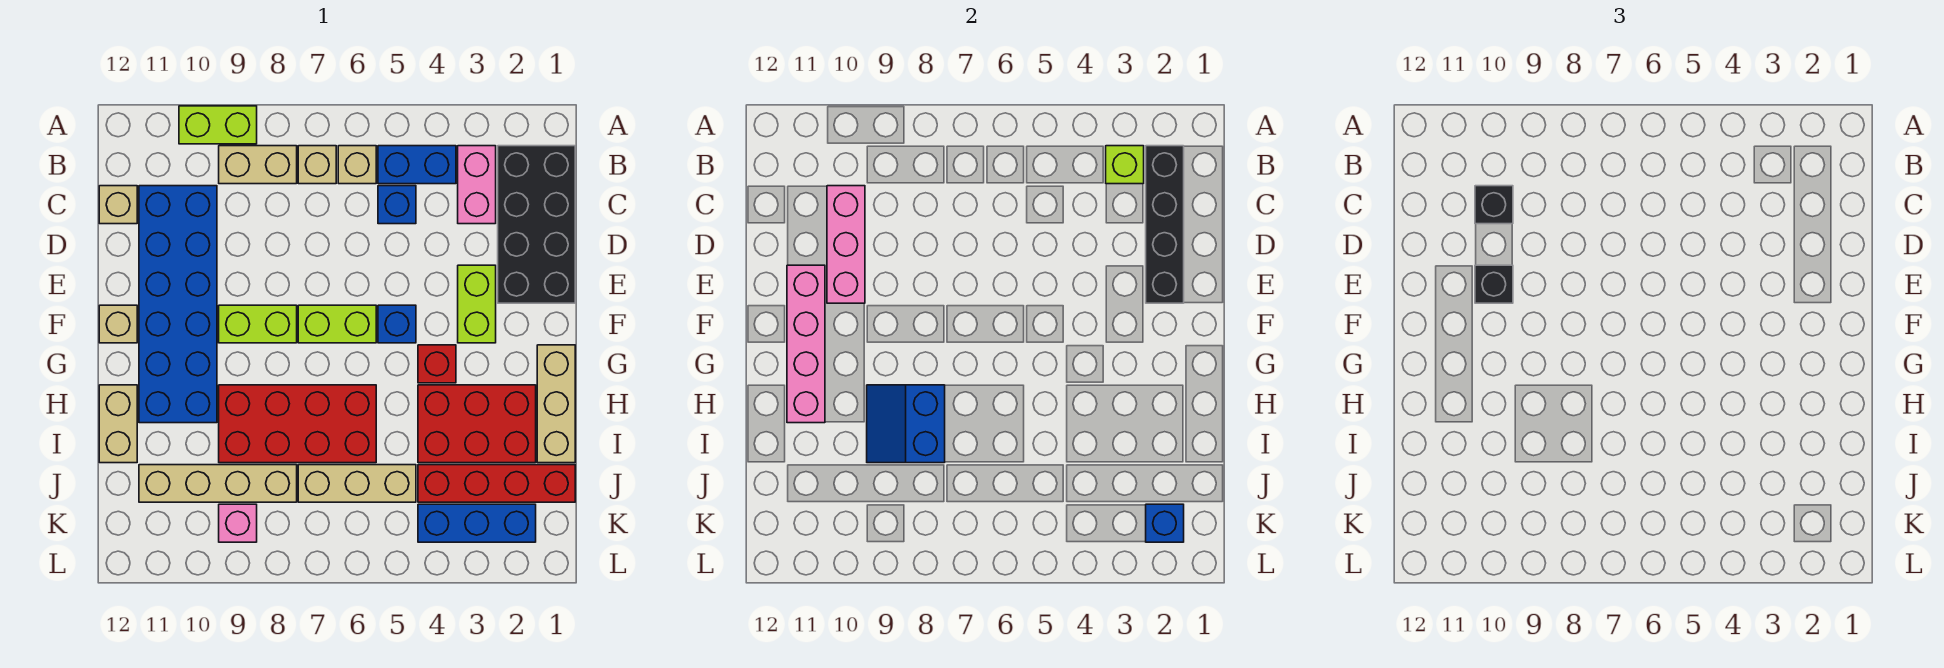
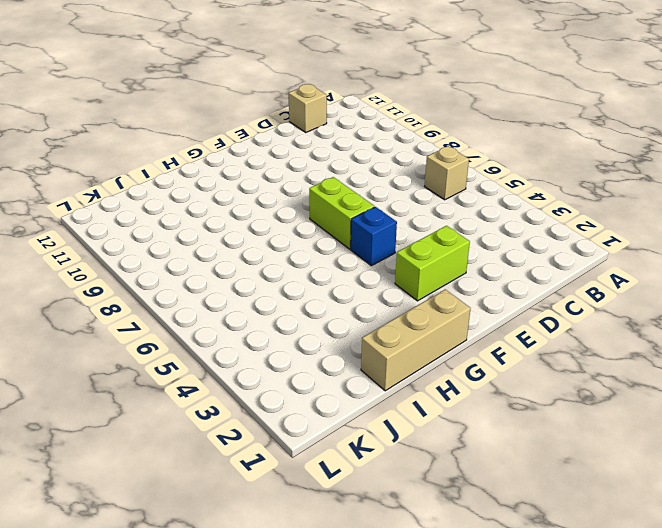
none -> lime 1x2 brick [179,106,257,144]
none -> black 2x4 brick [498,146,575,303]
none -> pink 1x2 brick [458,146,496,224]
none -> blue 1x2 brick [378,146,456,184]

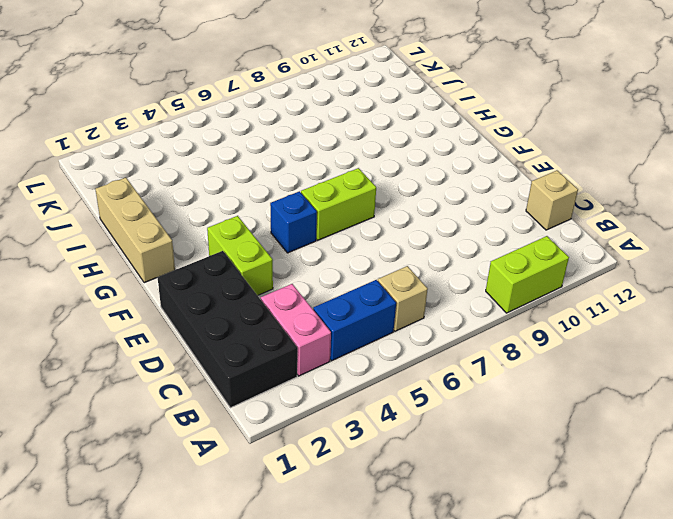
none -> tan 1x1 brick [298,146,336,184]
none -> tan 1x2 brick [219,146,297,184]
none -> blue 1x1 brick [378,186,416,224]
none -> blue 2x6 brick [139,186,217,423]

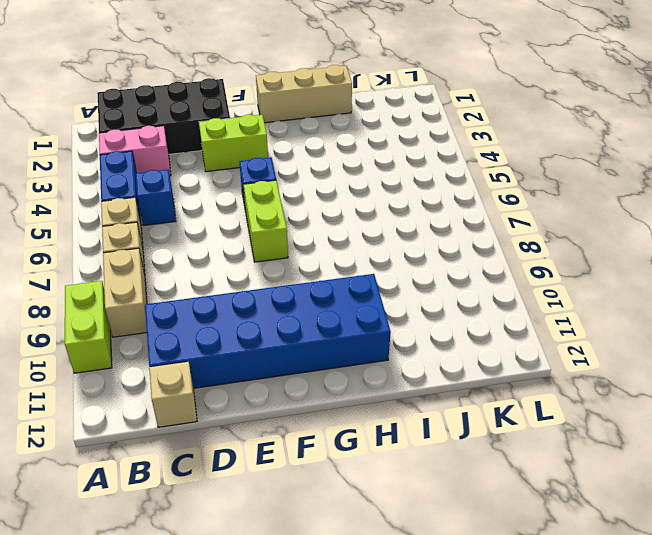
none -> lime 1x2 brick [219,305,297,343]
none -> tan 1x1 brick [99,305,137,343]
none -> red 1x1 brick [418,345,456,383]
none -> red 2x3 brick [418,385,536,463]

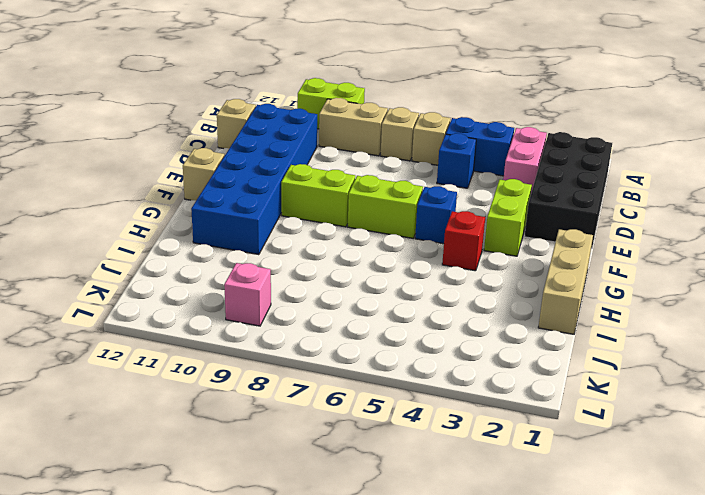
none -> red 2x3 brick [418,385,536,463]
none -> red 2x4 brick [219,385,376,463]
none -> tan 1x2 brick [99,385,137,463]
none -> red 1x4 brick [418,465,575,502]

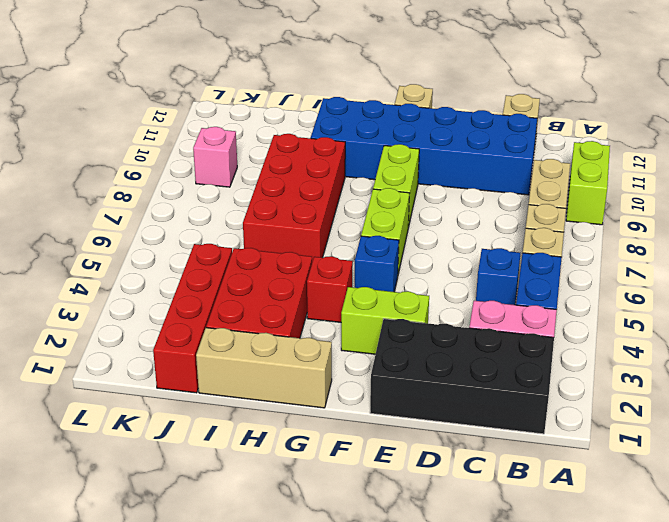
none -> tan 1x2 brick [99,385,137,463]
none -> tan 1x3 brick [298,465,416,502]
none -> tan 1x4 brick [139,465,297,502]
none -> blue 1x3 brick [418,504,536,542]

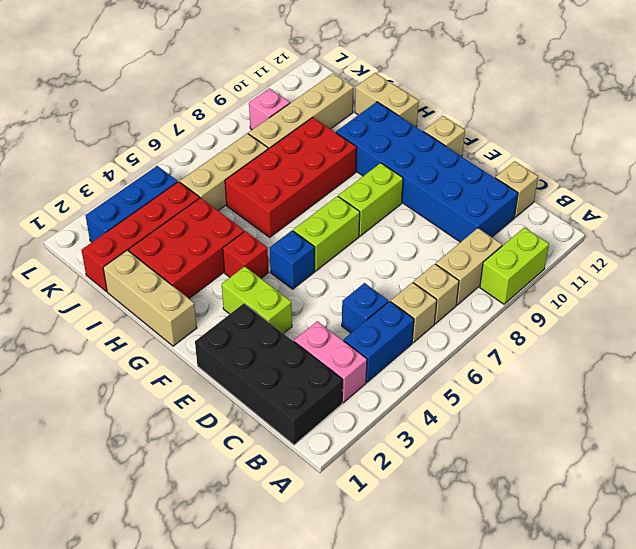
none -> black 1x4 brick [1146,146,1184,303]
none -> lime 1x1 brick [1106,146,1144,184]
none -> pink 1x3 brick [827,186,865,303]
none -> pink 1x4 brick [787,265,825,423]

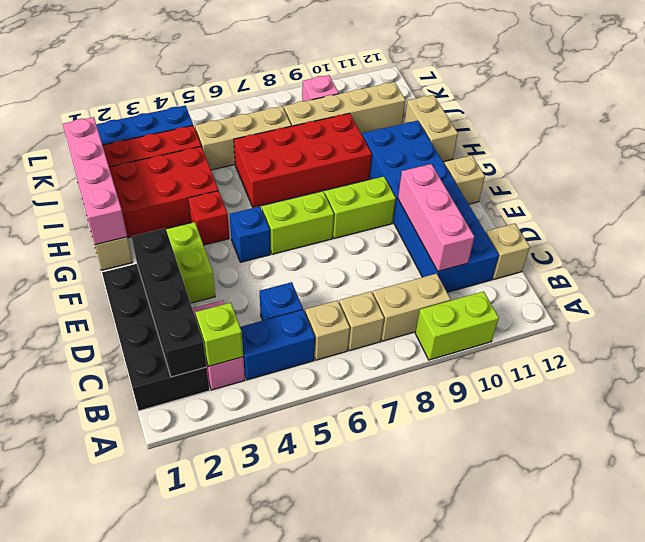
pink 1x4 brick [63,117,127,245] -> pink 1x4 brick moved to [787,265,825,423]
none -> blue 2x2 slope [867,385,945,463]
none -> blue 1x1 brick [1146,504,1184,542]
none -> black 1x1 brick [1475,186,1513,224]
none -> black 1x1 brick [1475,265,1513,303]

